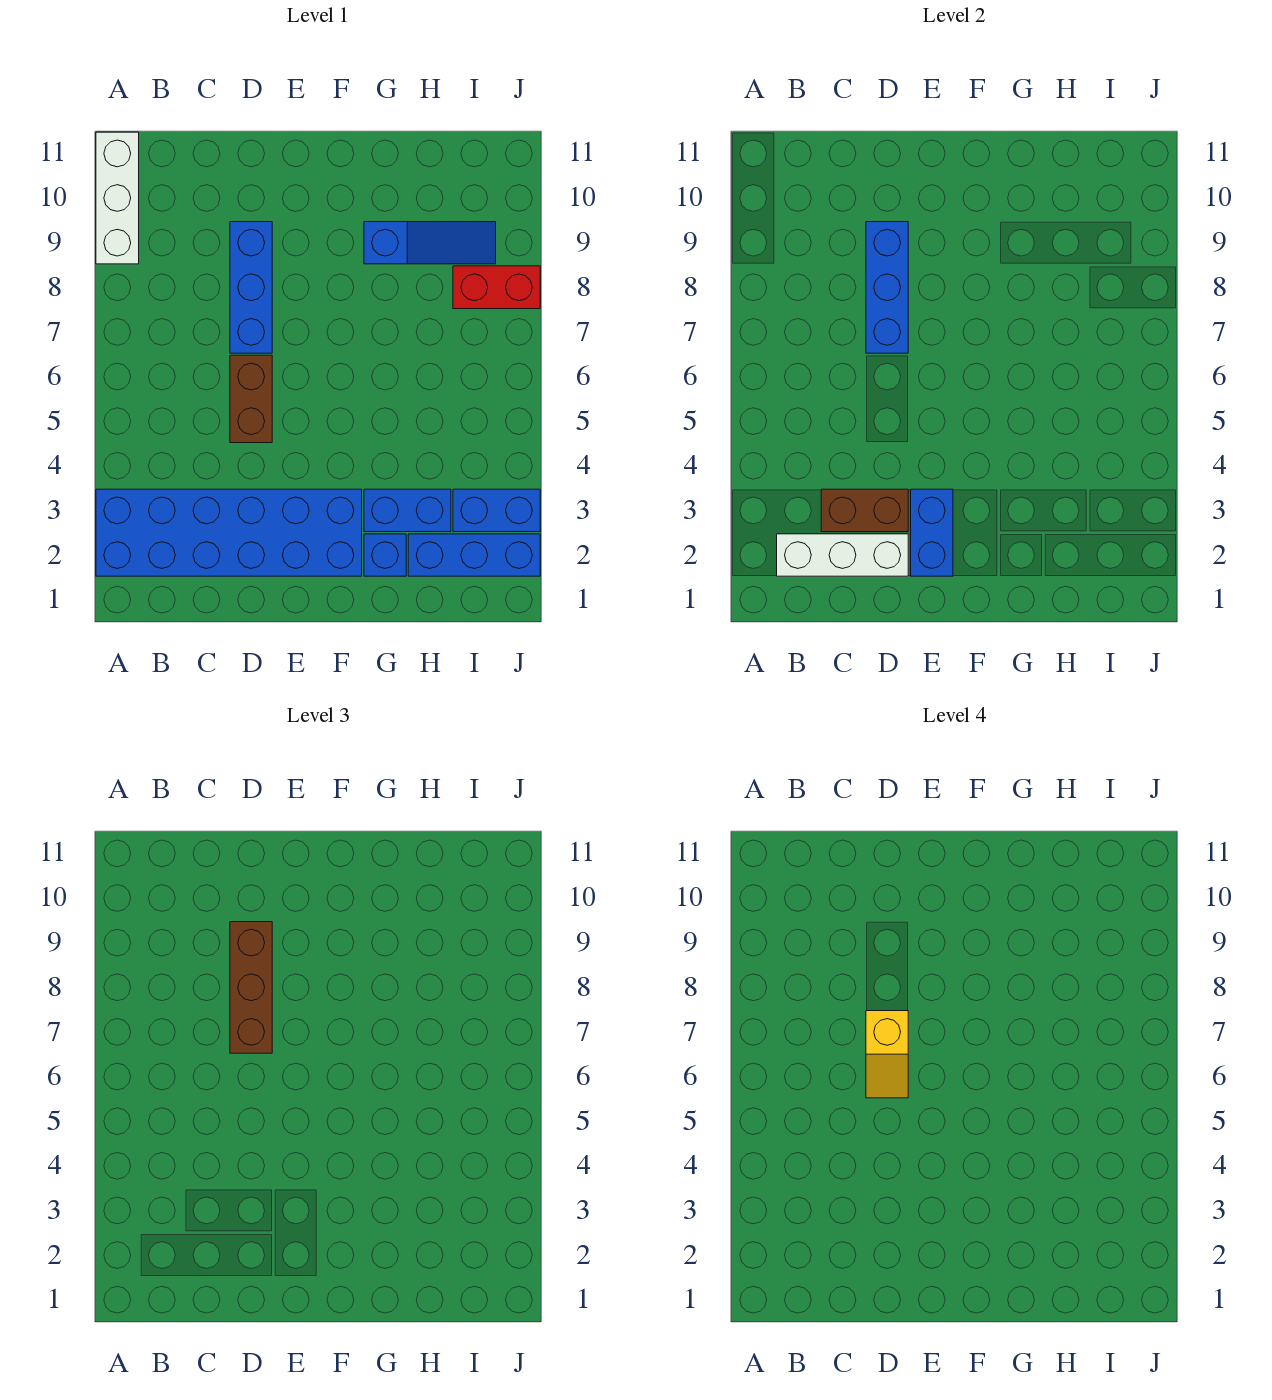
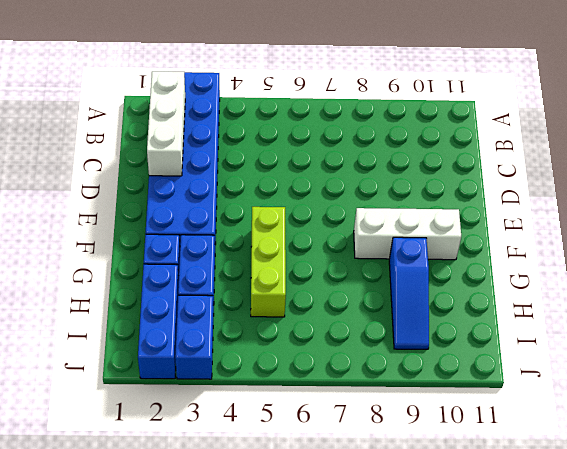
lime 1x3 brick [251,207,286,317] -> none
white 1x3 brick [354,208,461,260] -> white 1x3 brick moved to [96,132,139,264]
none -> brown 1x2 brick [230,355,272,443]
none -> blue 1x3 brick [230,222,272,353]
none -> red 1x2 brick [453,266,540,309]

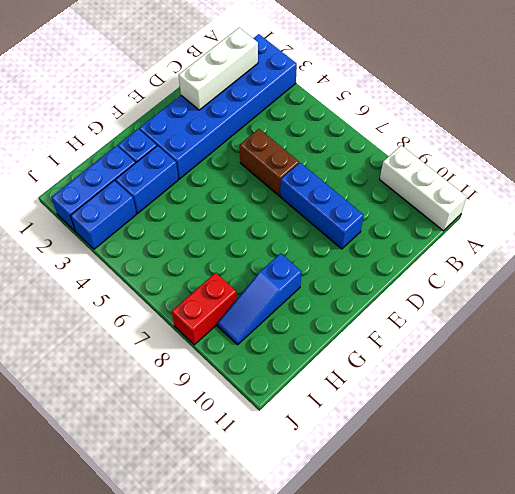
none -> brown 1x2 brick [821,489,908,532]
none -> blue 1x3 brick [866,222,908,353]
none -> blue 1x2 brick [911,489,953,576]

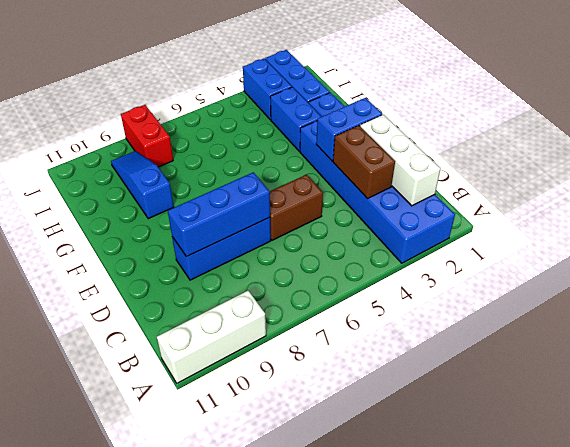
none -> brown 1x3 brick [230,922,272,1053]
none -> yellow 1x2 slope [866,1011,908,1098]

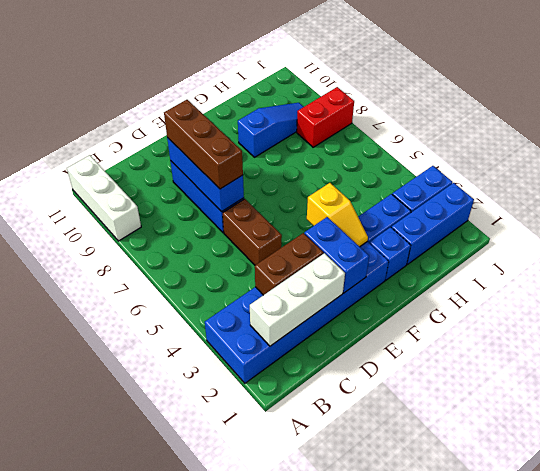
yellow 1x2 slope [307,183,368,247] -> yellow 1x2 slope moved to [866,1011,908,1098]

